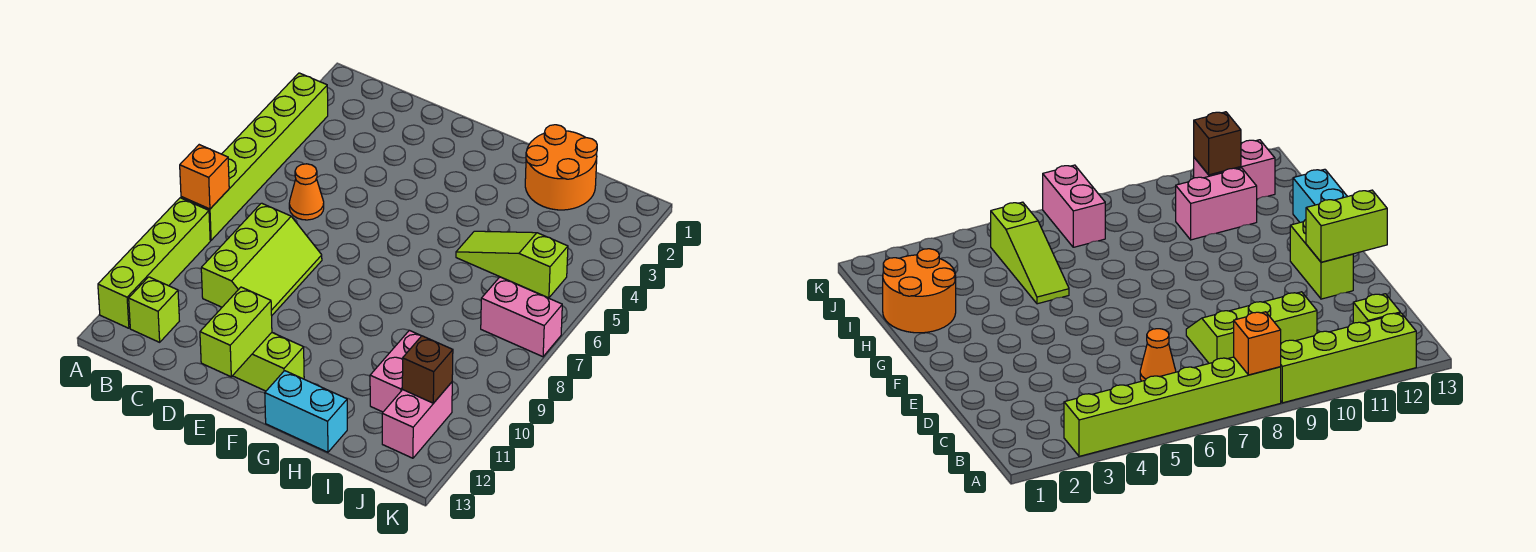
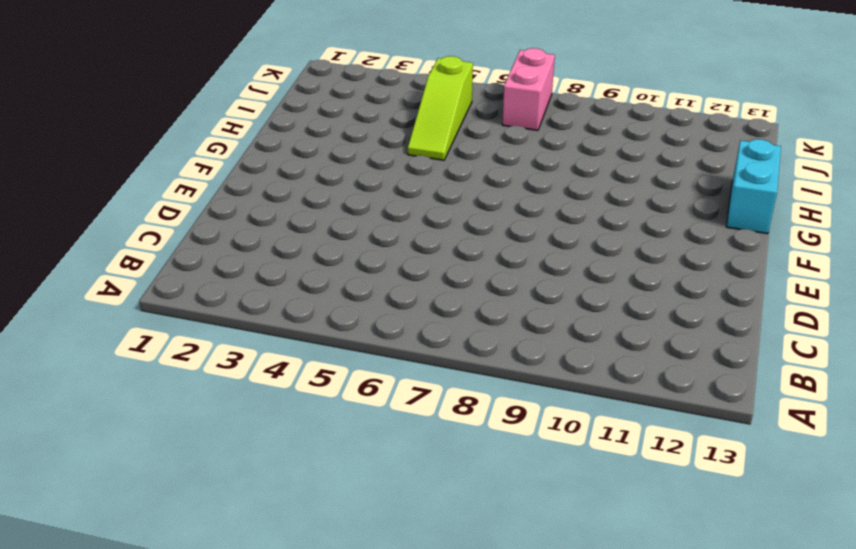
none -> lime 1x6 brick [181,73,328,240]
none -> lime 1x4 brick [98,198,210,328]
none -> lime 1x1 brick [129,277,179,342]

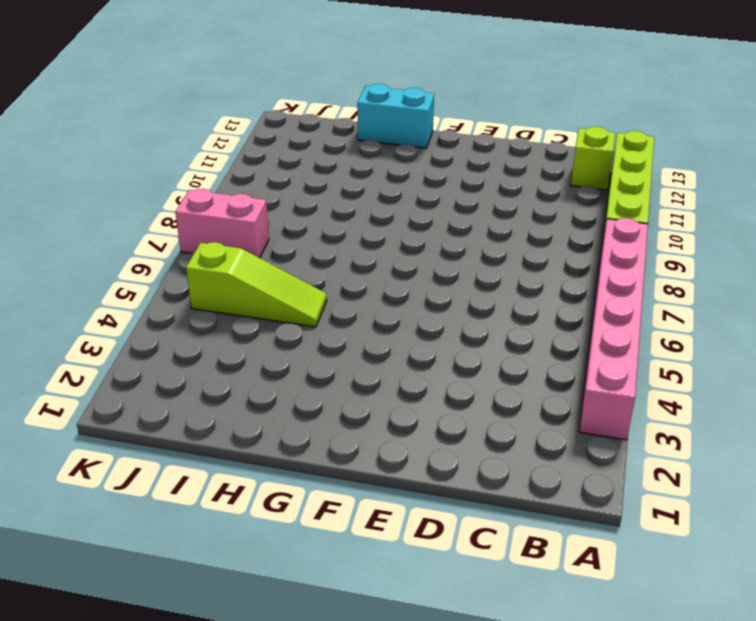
pink 1x6 brick [579,218,648,440] -> lime 1x6 brick [181,73,328,240]
none -> orange 1x1 cone [289,164,324,220]
none -> lime 2x3 slope [201,203,322,315]
none -> lime 1x2 brick [233,333,304,391]

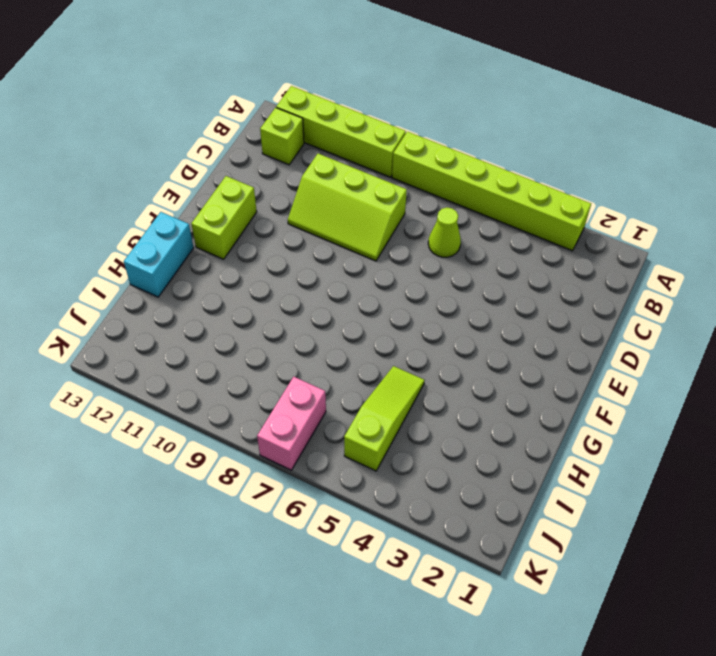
lime 1x1 cone [428,208,461,257] -> orange 1x1 cone [289,164,324,220]
none -> orange 2x2 round brick [525,125,597,210]
none -> pink 1x2 brick [370,330,421,412]
none -> pink 1x2 brick [382,382,452,458]

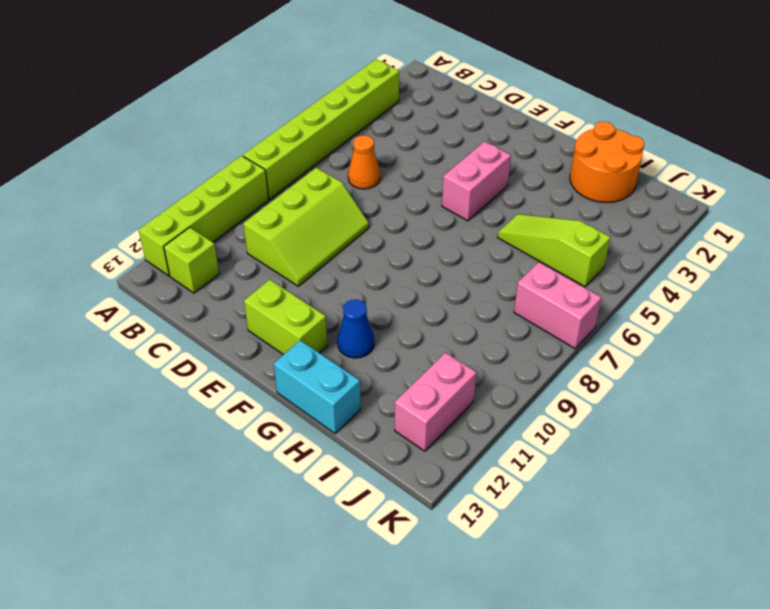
pink 1x2 brick [442,141,511,221] -> pink 1x2 brick moved to [370,330,421,412]
blue 1x1 cone [338,300,374,358] -> none
none -> orange 1x1 brick [180,145,229,209]
none -> lime 1x2 brick [200,287,272,377]
none -> brown 1x1 brick [402,336,453,403]

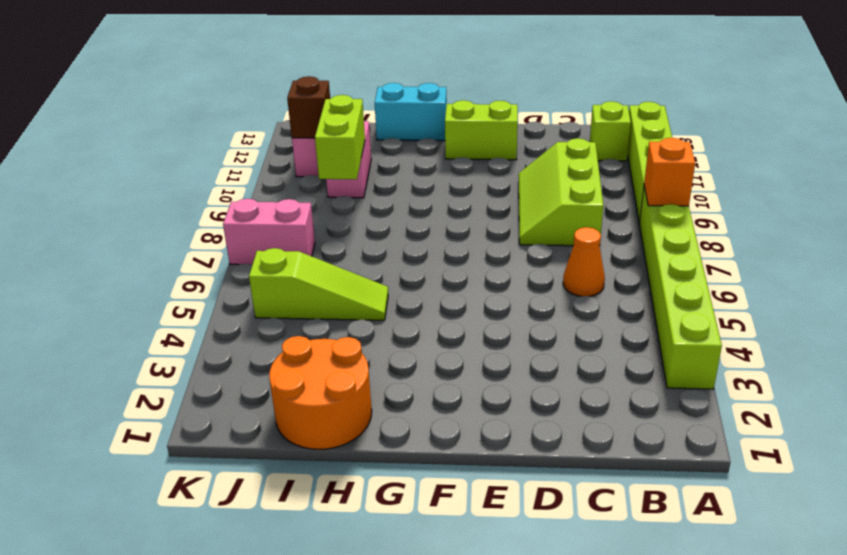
lime 1x2 brick [315,95,365,179] -> lime 1x2 brick moved to [200,287,272,377]

